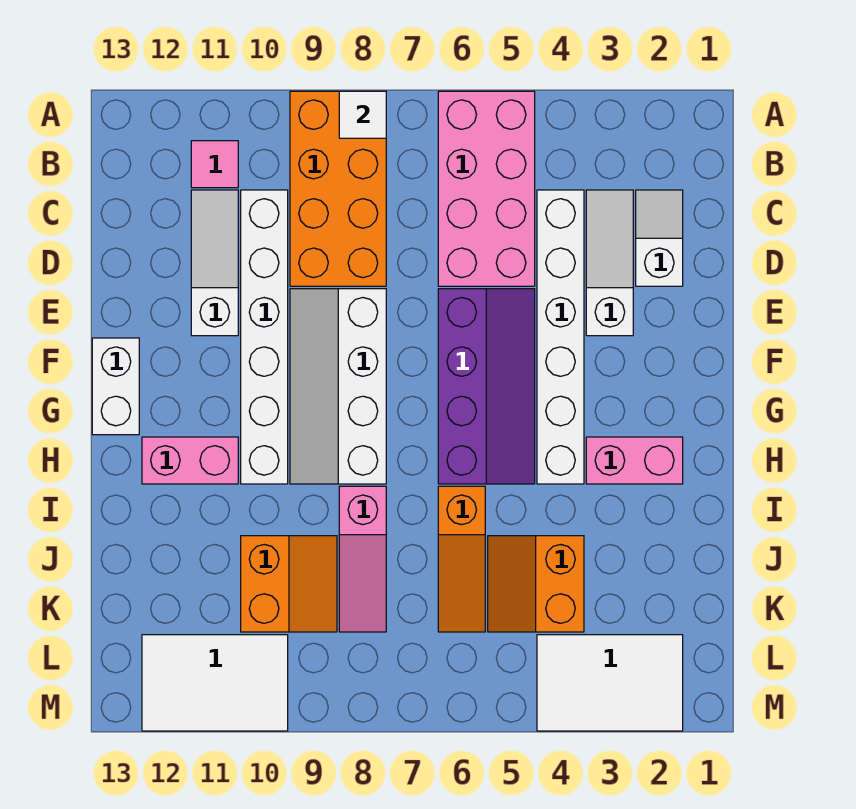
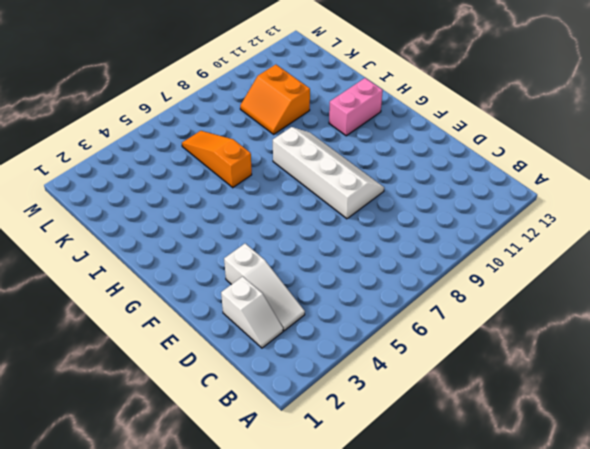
none -> pink 2x4 brick [438,91,535,286]
none -> orange 2x4 brick [290,91,386,286]
none -> pink 1x1 tile [191,141,238,188]

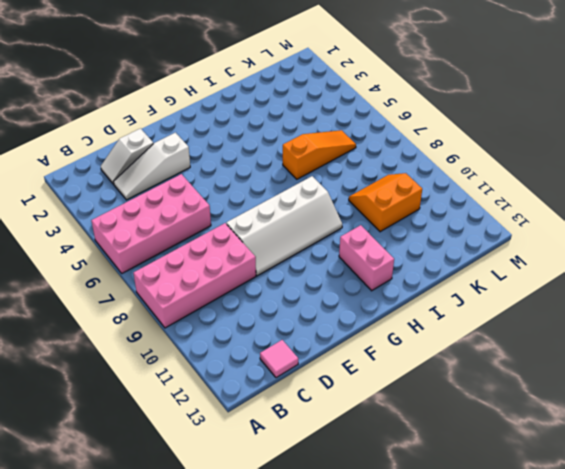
pink 2x4 brick [133,223,256,328] -> orange 2x4 brick [290,91,386,286]
pink 1x1 tile [260,340,298,378] -> pink 1x1 tile moved to [191,141,238,188]
none -> white 1x6 brick [537,190,584,484]
none -> white 1x6 brick [241,190,288,484]
none -> white 1x3 slope [191,190,238,336]

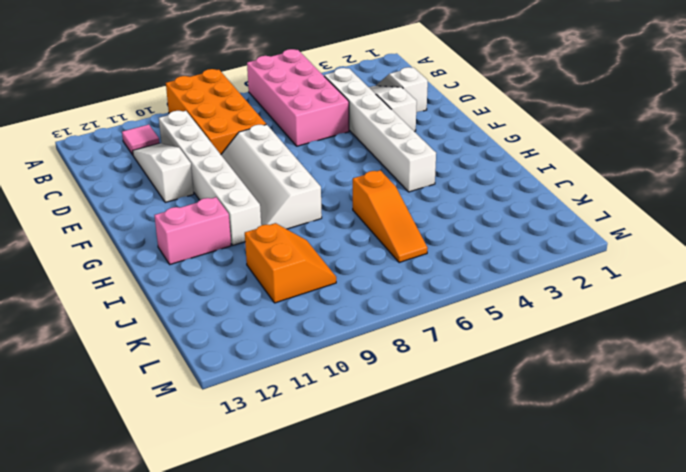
none -> purple 2x4 slope [438,289,535,484]
none -> white 1x2 brick [92,338,139,435]
none -> pink 1x2 brick [586,437,683,484]

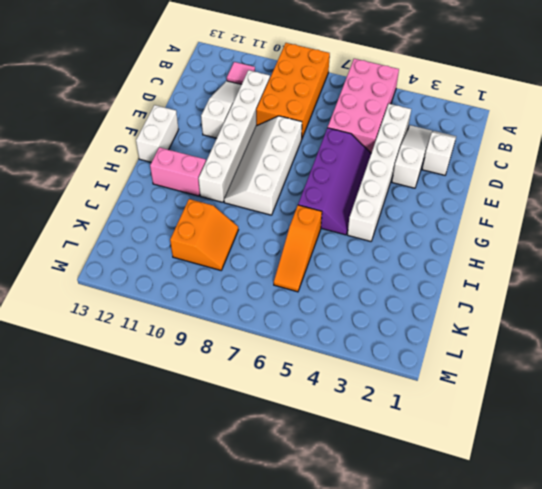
none -> pink 1x2 brick [586,437,683,484]
none -> pink 1x3 slope [339,486,386,632]
none -> orange 2x2 slope [488,536,584,632]

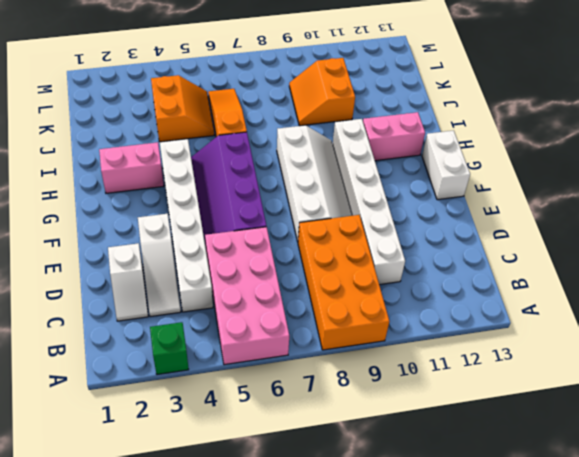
green 1x1 brick [150,322,189,375] -> none
none -> pink 1x1 tile [191,141,238,188]
none -> white 1x3 slope [191,190,238,336]
none -> pink 1x3 slope [339,486,386,632]

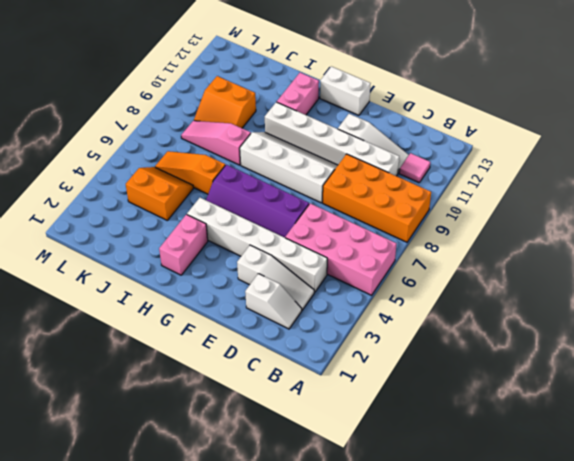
none -> white 2x3 tile [537,635,683,731]
none -> white 2x3 tile [142,635,288,731]
none -> white 1x1 tile [339,91,386,138]

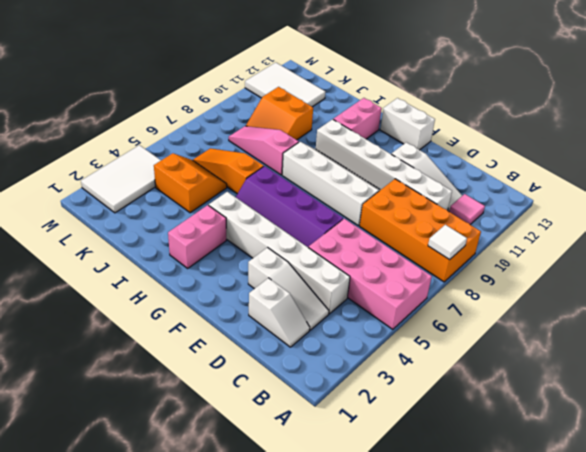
white 2x3 tile [245,62,325,107] -> white 2x3 tile turned to [142,635,288,731]

